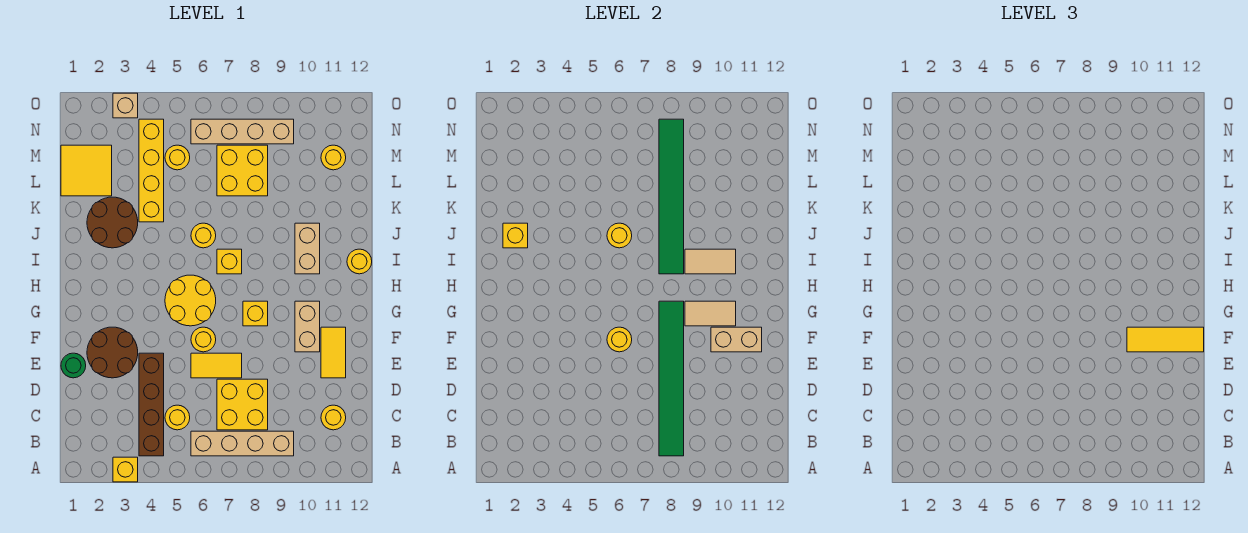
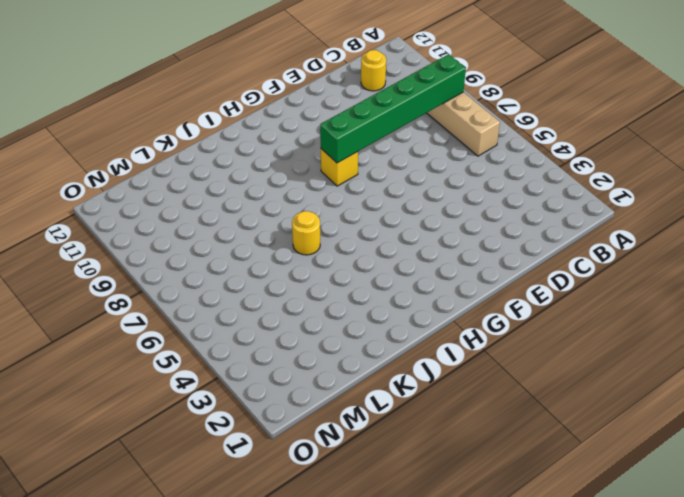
green 1x6 brick [320,54,466,163] -> green 1x6 tile [659,301,684,456]
none -> yellow 1x1 brick [113,457,138,482]
none -> brown 1x4 brick [139,353,164,456]
none -> yellow 1x1 round brick [165,405,190,430]
none -> yellow 2x2 brick [217,379,268,430]

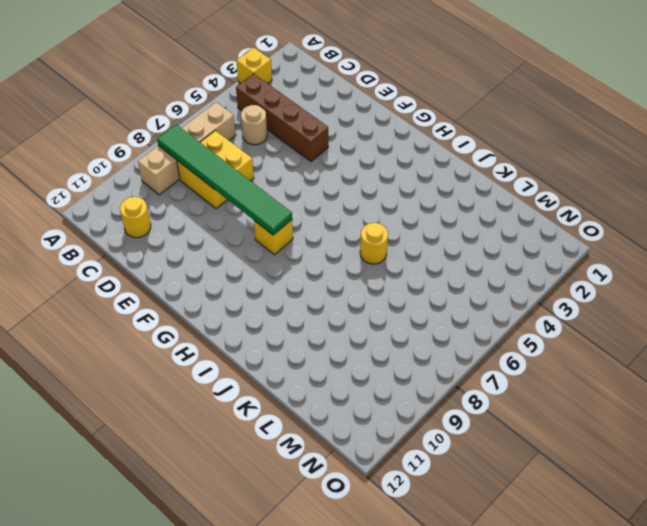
tan 1x1 round brick [241,105,267,145] -> yellow 1x1 round brick [165,405,190,430]
none -> green 1x1 round brick [61,353,86,378]
none -> brown 2x2 round brick [87,327,138,378]
none -> yellow 1x2 tile [191,353,242,378]
none -> yellow 1x2 tile [321,327,346,378]

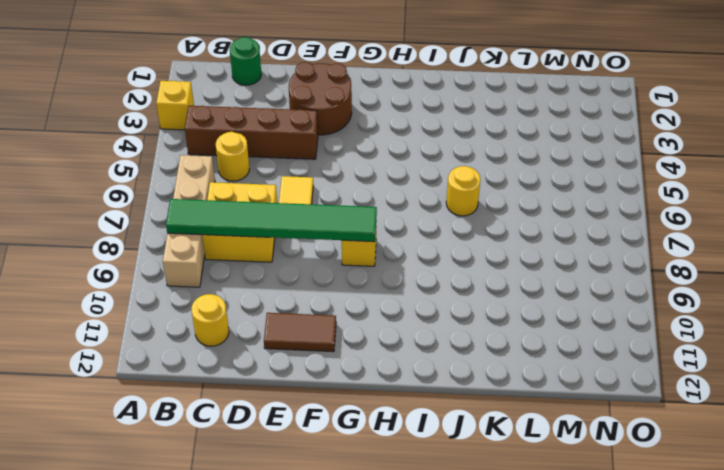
green 1x1 round brick [230,37,261,85] -> green 1x1 round brick moved to [61,353,86,378]
brown 1x2 tile [264,313,336,352] -> yellow 1x2 tile [321,327,346,378]
none -> yellow 1x1 round brick [191,327,216,352]
none -> tan 1x2 brick [295,301,320,352]
none -> yellow 2x2 round brick [165,275,216,326]
none -> yellow 1x1 brick [217,249,242,274]

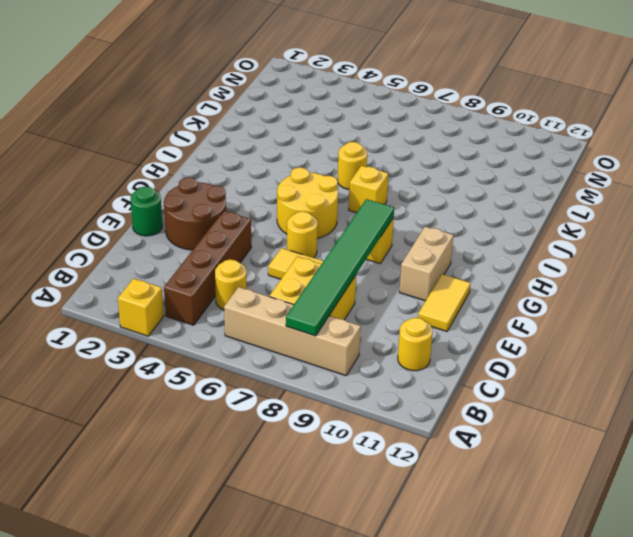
none -> tan 1x2 brick [295,223,320,274]
none -> yellow 1x1 round brick [347,249,372,274]
none -> brown 2x2 round brick [87,197,138,248]
none -> yellow 1x4 brick [139,119,164,222]

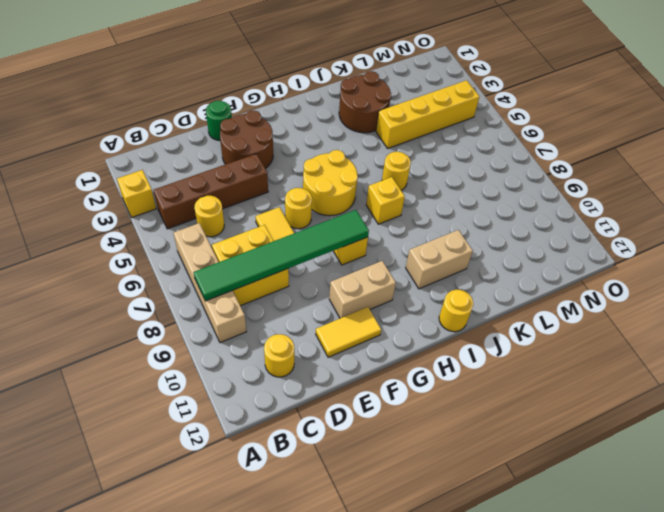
none -> yellow 2x2 tile [61,145,112,196]
none -> yellow 2x2 brick [217,145,268,196]
none -> yellow 1x1 round brick [165,145,190,170]
none -> yellow 1x1 round brick [321,145,346,170]

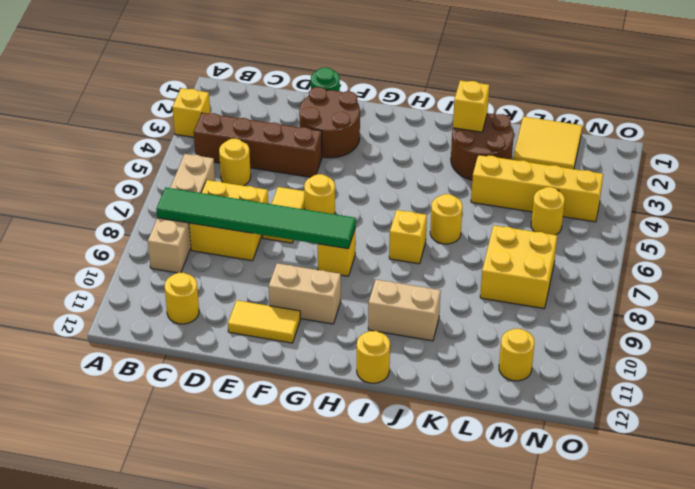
none -> yellow 2x2 round brick [165,275,216,326]
none -> tan 1x4 brick [191,119,294,144]
none -> tan 1x1 brick [113,93,138,118]
none -> yellow 1x1 round brick [607,327,632,352]

